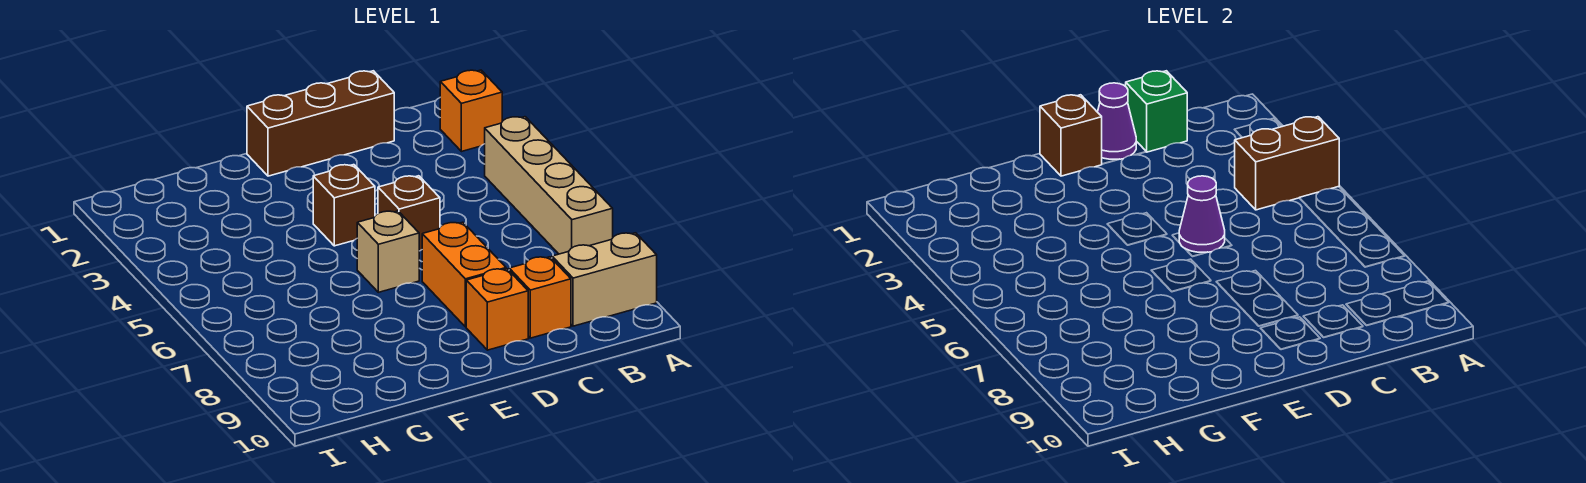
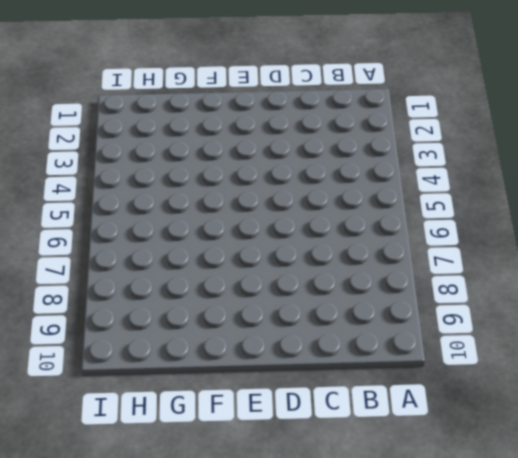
none -> orange 1x1 brick [440,70,502,152]
none -> tan 1x4 brick [485,117,613,254]
none -> tan 1x2 brick [552,233,657,326]

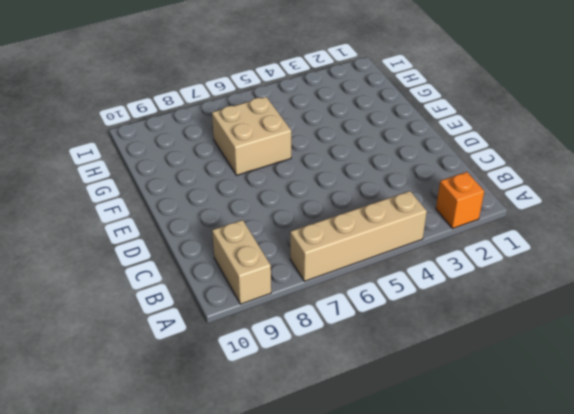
tan 2x2 brick [212,97,291,175] -> none
none -> brown 1x3 brick [247,71,394,176]
none -> orange 1x1 brick [509,257,571,338]
none -> brown 1x1 brick [378,176,440,251]

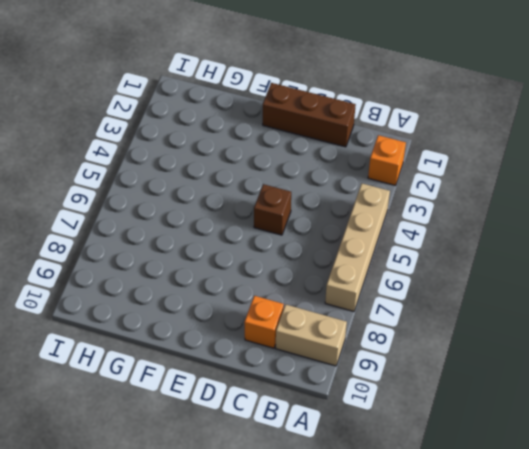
none -> orange 1x2 brick [422,222,506,327]
none -> orange 1x1 brick [466,269,528,350]
none -> brown 1x1 brick [313,165,375,246]

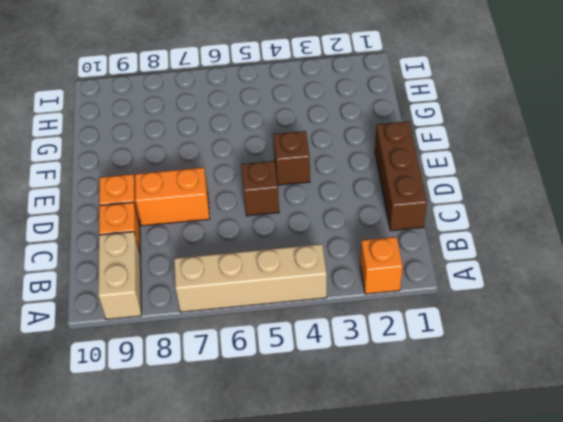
none -> tan 1x1 brick [357,211,419,292]
none -> brown 1x2 brick [1235,117,1339,210]
none -> green 1x1 brick [1126,71,1187,152]

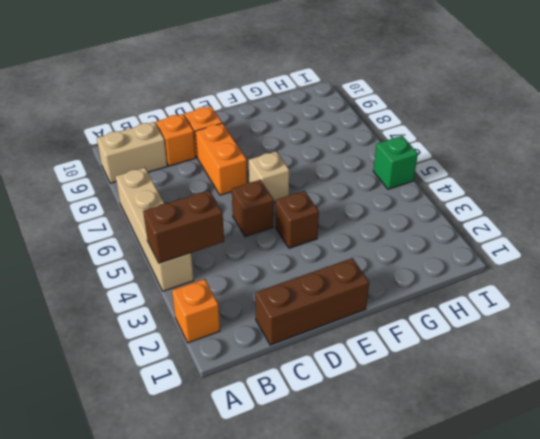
green 1x1 brick [373,136,418,189] -> green 1x1 brick moved to [1126,71,1187,152]
none -> purple 1x1 cone [1098,83,1136,159]
none -> purple 1x1 cone [1179,176,1225,252]
none -> brown 1x1 brick [1040,95,1102,176]

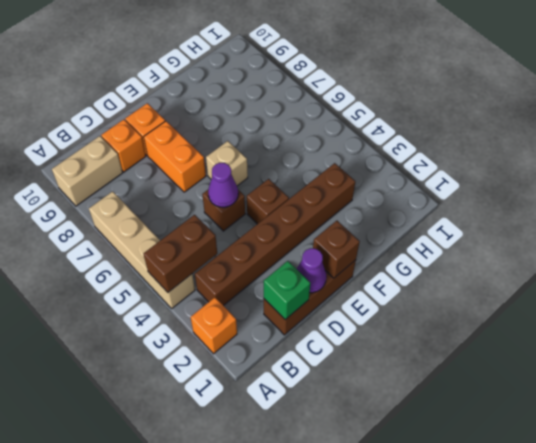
brown 1x6 brick [195,163,355,306] -> none

